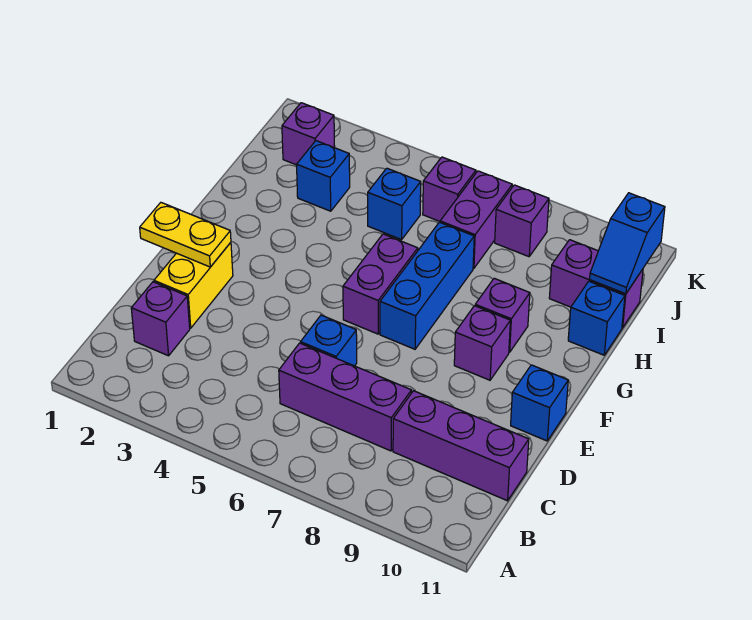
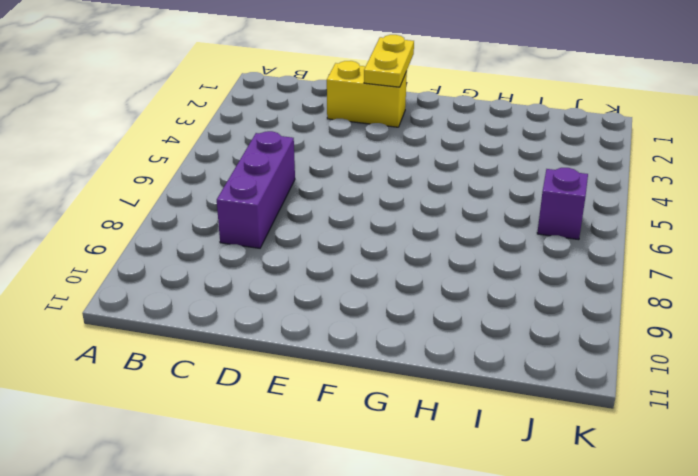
none -> purple 1x1 brick [131,282,190,356]
none -> purple 1x3 brick [393,391,529,501]
none -> blue 1x1 brick [301,315,357,366]

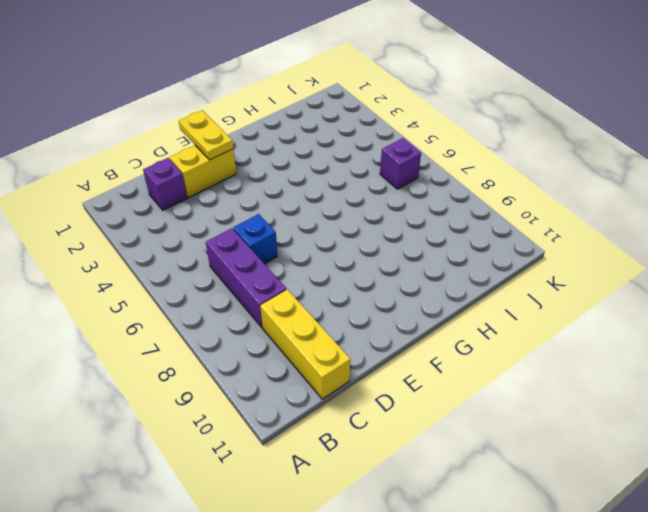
yellow 1x3 brick [260,290,350,399] -> purple 1x3 brick [393,391,529,501]
none -> blue 1x1 brick [511,365,568,441]
none -> purple 1x2 brick [343,234,418,334]
none -> blue 1x3 brick [380,222,474,349]

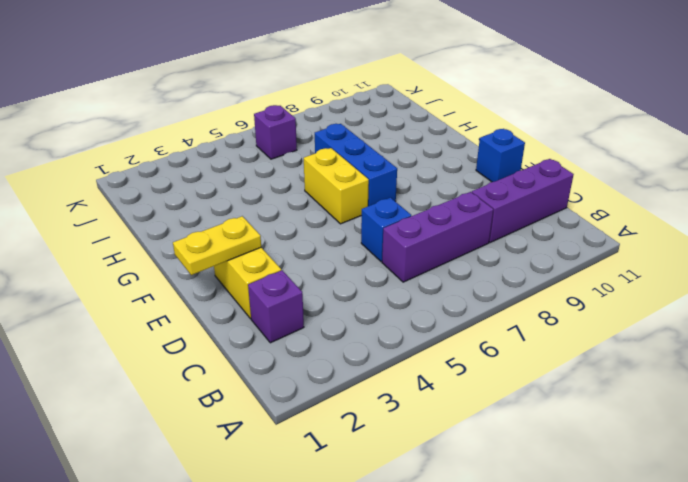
yellow 1x2 brick [304,148,369,224] -> purple 1x2 brick [343,234,418,334]
none -> purple 1x1 brick [454,306,510,380]
none -> purple 1x1 brick [475,278,530,352]
none -> blue 1x1 brick [568,281,625,355]

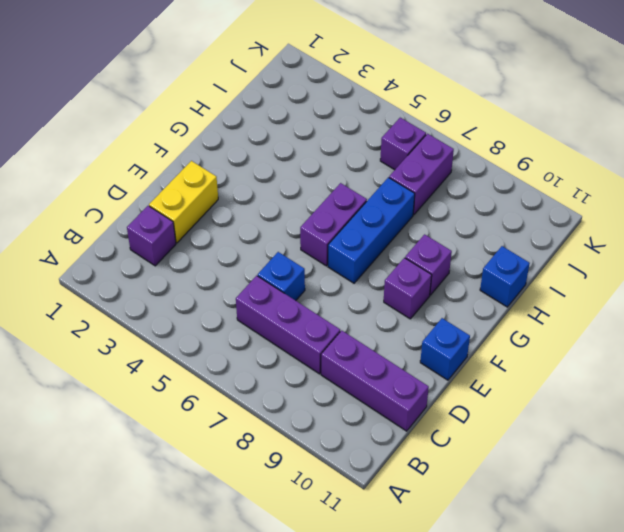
none -> blue 1x1 brick [297,141,350,211]
none -> blue 1x1 brick [368,168,421,240]
none -> purple 1x2 brick [549,240,643,328]

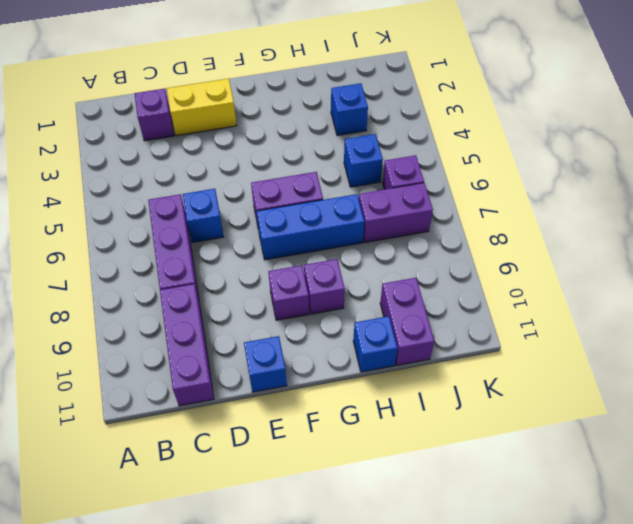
none -> purple 1x1 brick [282,103,335,165]
none -> purple 1x1 brick [495,185,549,257]
none -> yellow 1x2 plate [140,203,231,267]

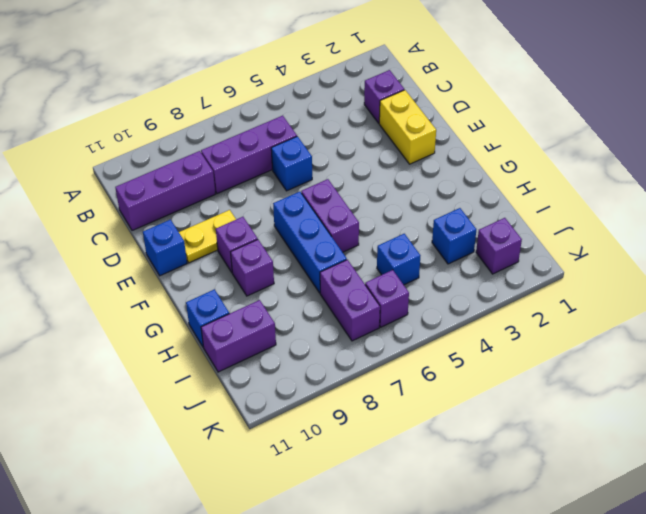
yellow 1x2 plate [179,210,236,263] -> yellow 1x2 plate moved to [140,203,231,267]
none -> purple 1x1 brick [495,185,549,257]
none -> blue 1x2 slope [590,193,665,294]

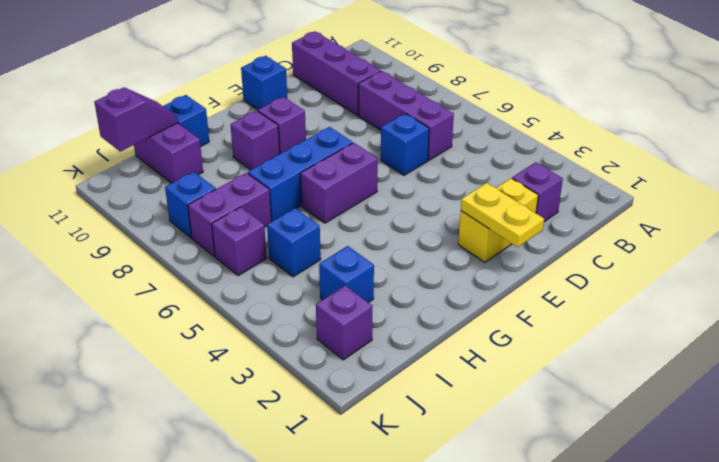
purple 1x2 slope [94,87,178,152] -> blue 1x2 slope [590,193,665,294]
blue 1x1 brick [165,172,216,238] -> purple 1x1 brick [495,185,549,257]

